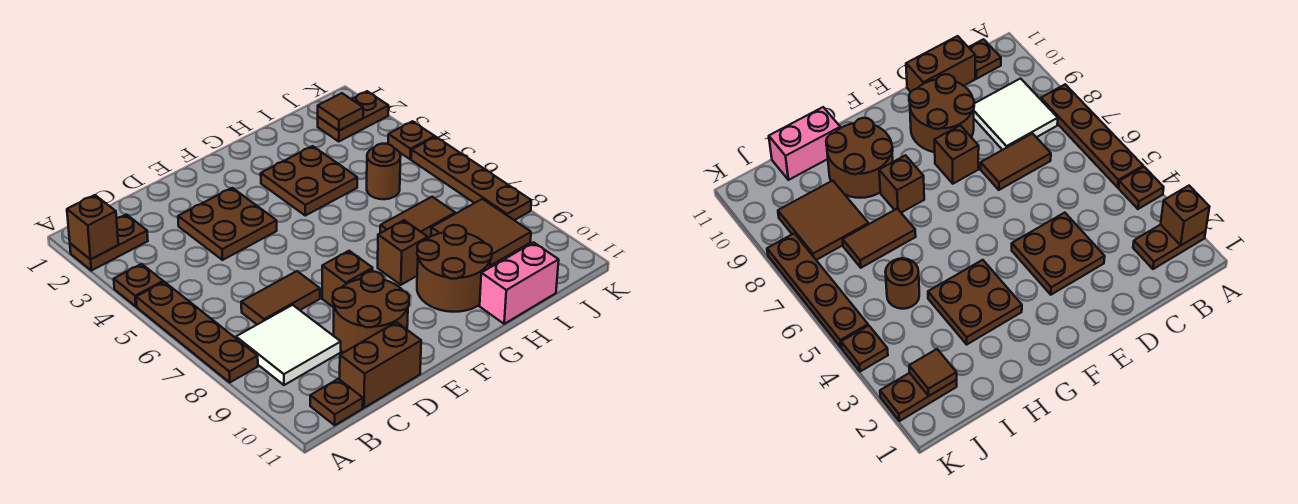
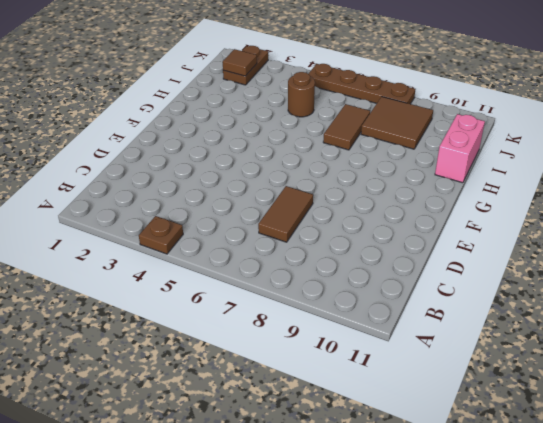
none -> brown 1x2 plate [70,214,148,271]
none -> brown 1x4 plate [136,282,258,382]
none -> white 2x2 tile [236,305,341,385]

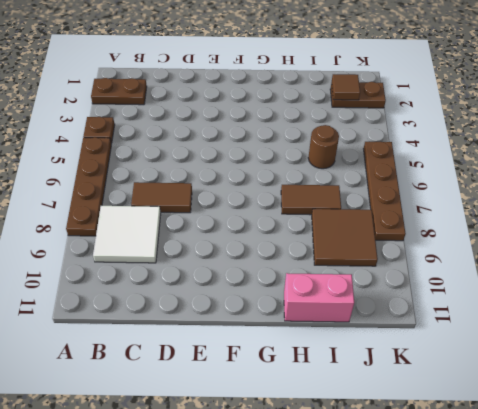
none -> brown 1x1 plate [310,379,363,425]
none -> brown 1x2 brick [340,322,421,408]
none -> brown 2x2 plate [178,188,277,260]

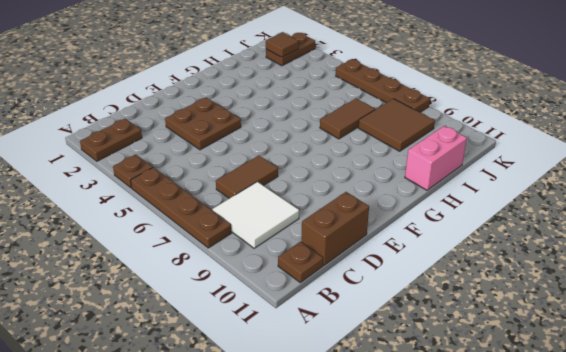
none -> brown 2x2 round brick [333,272,409,353]
none -> brown 1x1 brick [322,251,373,308]
none -> brown 2x2 plate [261,146,357,216]

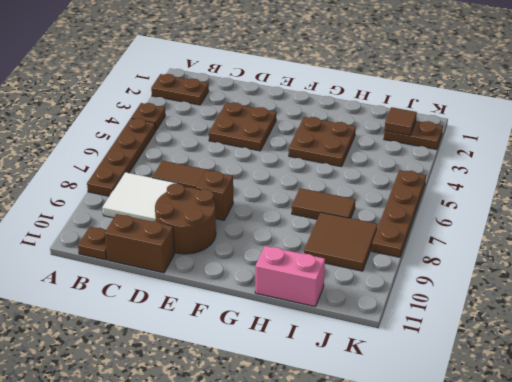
none -> brown 1x1 brick [378,220,428,285]
none -> brown 2x2 round brick [417,225,492,312]
none -> brown 1x1 round brick [367,144,401,199]

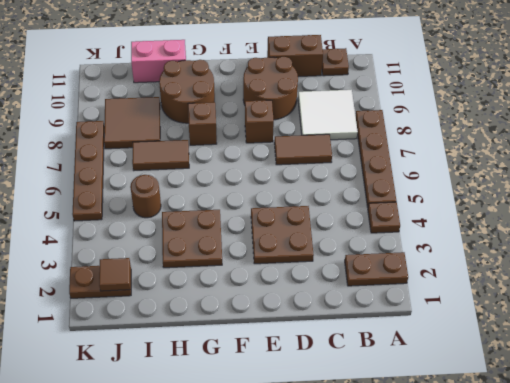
none -> brown 1x1 plate [388,121,435,159]
none -> brown 1x1 brick [67,195,118,259]

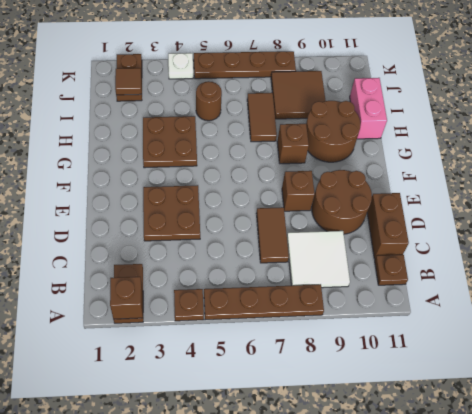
white 1x1 plate [168,53,193,79] -> brown 1x1 plate [388,121,435,159]

